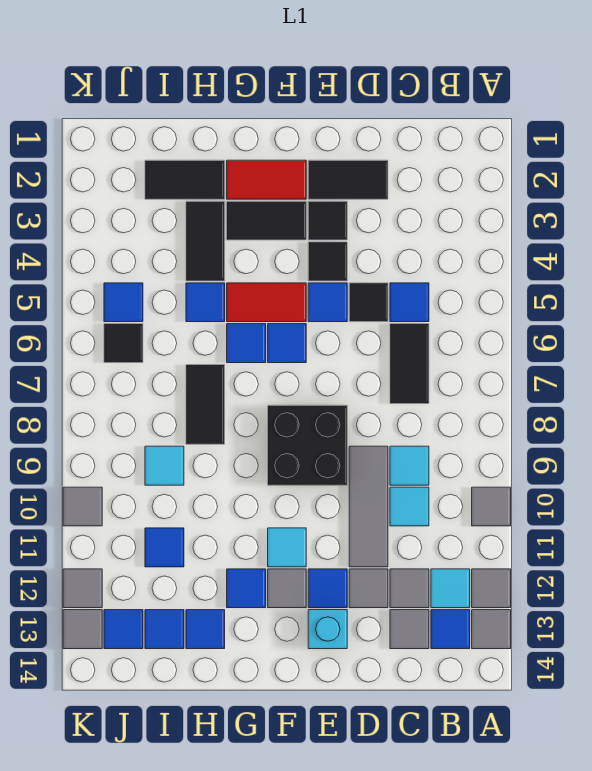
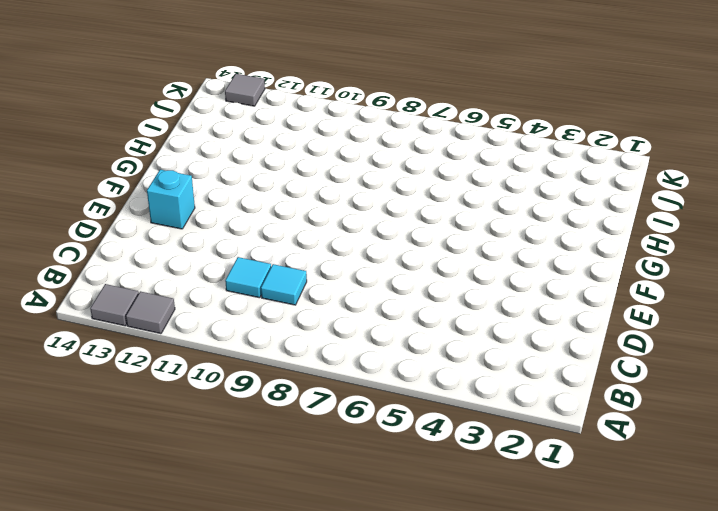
none -> grey 1x1 tile [472,487,511,526]
none -> cyan 1x1 tile [431,569,470,608]
none -> blue 1x1 tile [431,610,470,649]
none -> blue 1x1 tile [390,283,429,322]

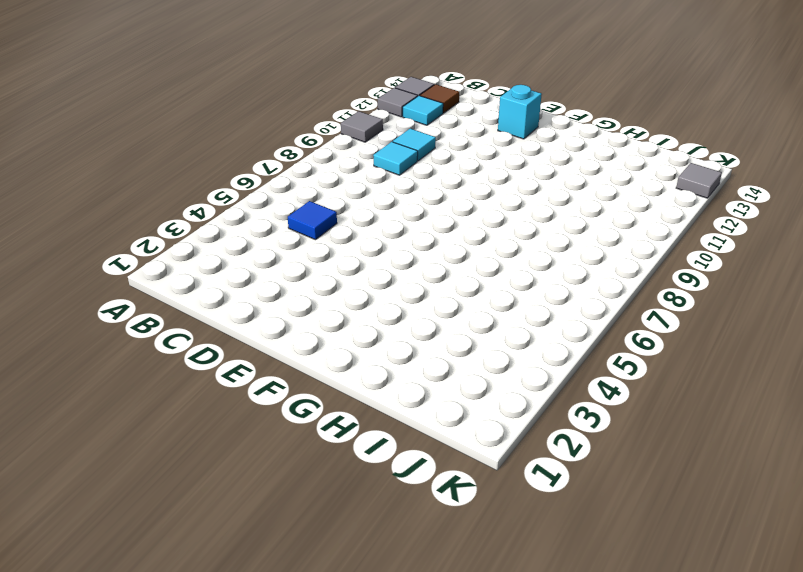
brown 1x1 tile [420,84,459,113] -> blue 1x1 tile [431,610,470,649]
none -> black 1x2 tile [390,324,429,404]
none -> grey 1x1 tile [390,569,429,608]
none -> grey 1x1 tile [390,610,429,649]
none -> black 1x2 tile [308,160,388,199]

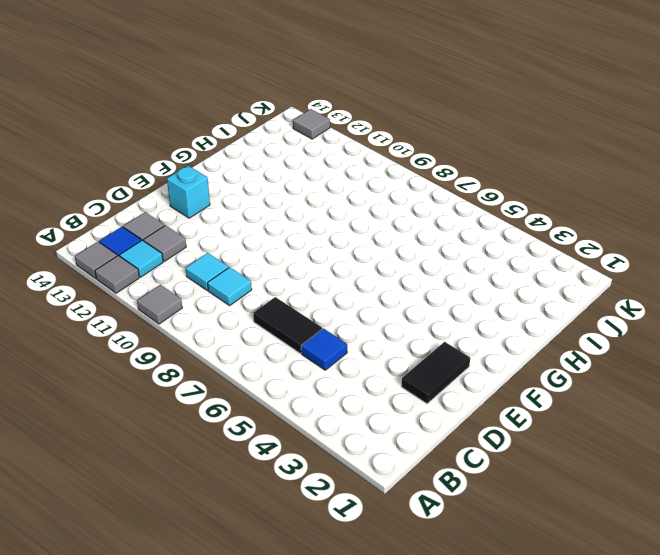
none -> black 1x1 tile [349,283,388,322]
none -> grey 1x3 tile [349,446,388,567]
none -> grey 1x1 tile [349,569,388,608]
none -> black 1x1 tile [308,201,347,240]

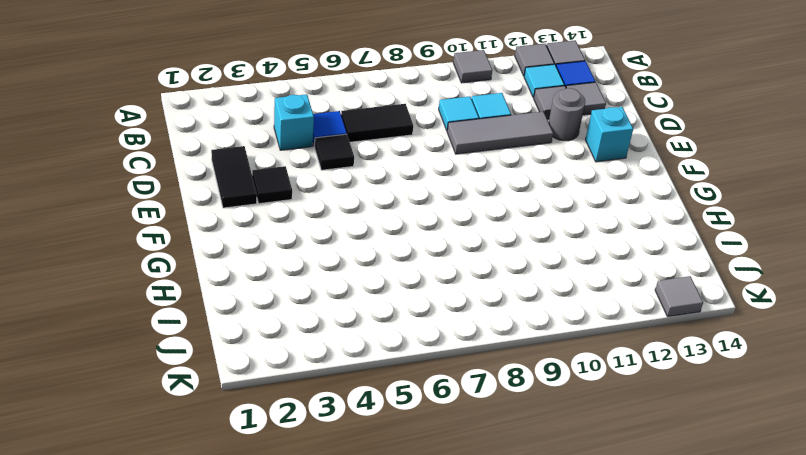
cyan 1x1 brick [274,94,314,150] -> none
grey 1x1 round brick [549,88,585,141] -> grey 1x1 tile [349,569,388,608]
none -> black 1x1 tile [308,242,347,281]
none -> blue 1x1 tile [308,283,347,322]
none -> black 2x2 brick [268,405,347,485]
none -> blue 1x1 tile [308,569,347,608]

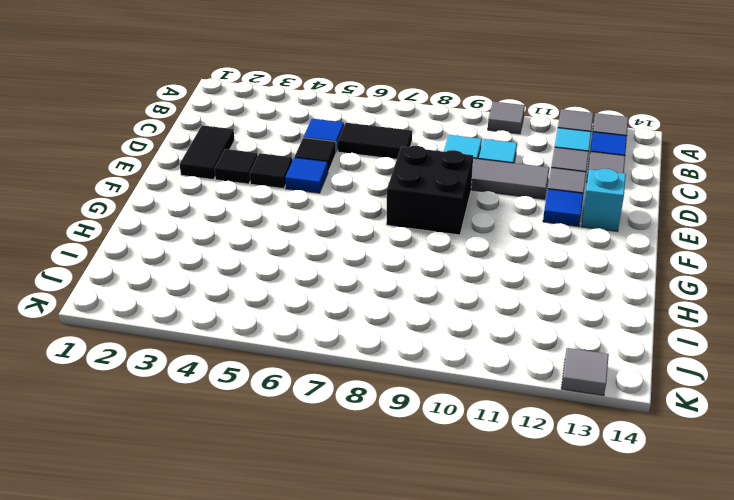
none -> red 1x2 tile [227,160,306,199]
none -> black 1x2 tile [227,201,306,240]
none -> red 1x2 tile [227,283,306,322]
none -> blue 1x1 tile [268,324,306,363]

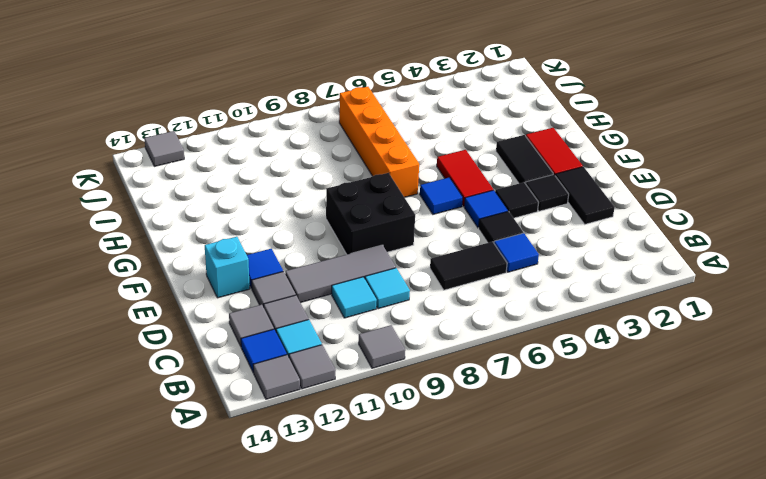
orange 1x4 brick [339,87,419,197] -> black 1x2 tile [186,365,225,444]
none -> cyan 1x1 tile [268,528,306,567]
none -> grey 1x1 tile [268,569,306,608]
none -> blue 1x1 tile [227,324,266,363]
none -> blue 1x1 tile [227,569,266,608]

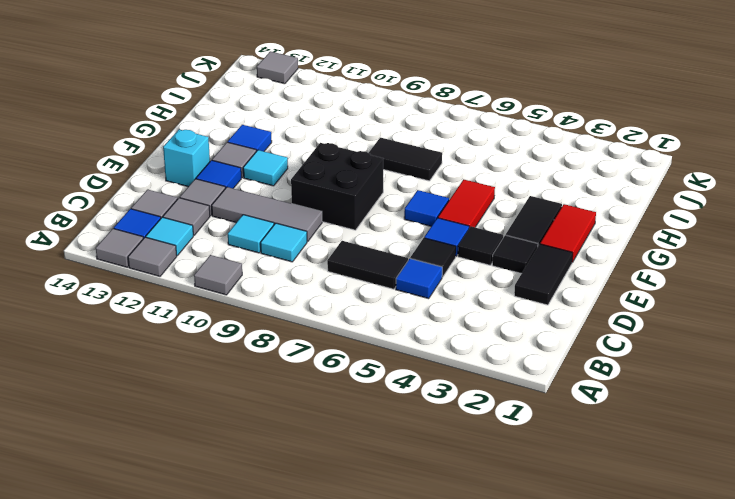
none -> blue 1x1 tile [227,324,266,363]
none -> black 1x2 tile [145,160,225,199]
none -> black 1x2 tile [186,201,225,281]
none -> blue 1x1 tile [186,283,225,322]

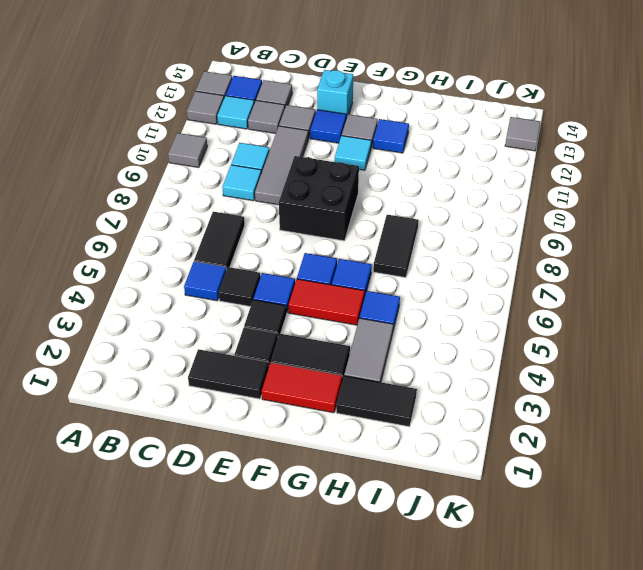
grey 1x2 tile [344,318,393,382] -> black 1x2 tile [186,201,225,281]
none -> blue 1x1 tile [186,610,225,649]
none -> cyan 1x1 tile [145,446,184,485]
none -> blue 1x1 tile [145,528,184,567]
none -> blue 1x1 tile [145,610,184,649]

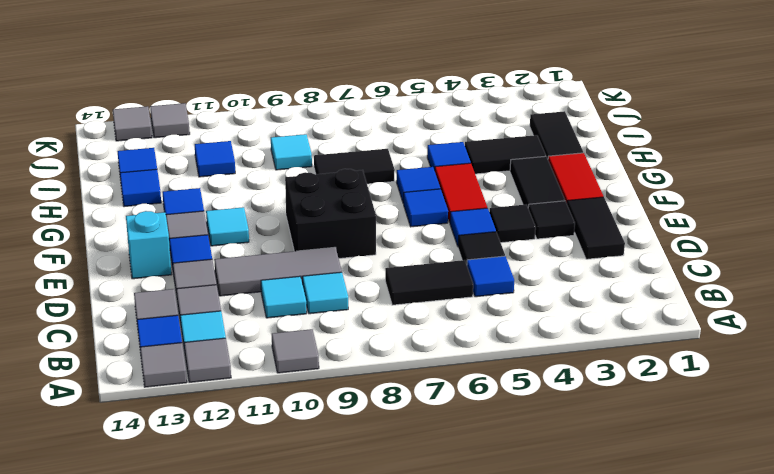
none -> blue 1x1 tile [104,283,143,322]
none -> black 1x1 tile [104,324,143,363]
none -> blue 1x1 tile [104,610,143,649]
none -> grey 1x1 tile [63,487,102,526]

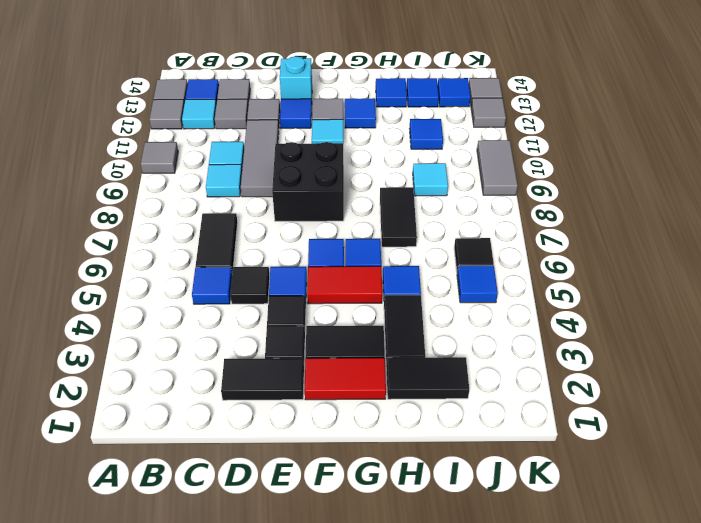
grey 1x2 tile [477,140,518,195] -> grey 1x1 tile [63,487,102,526]

